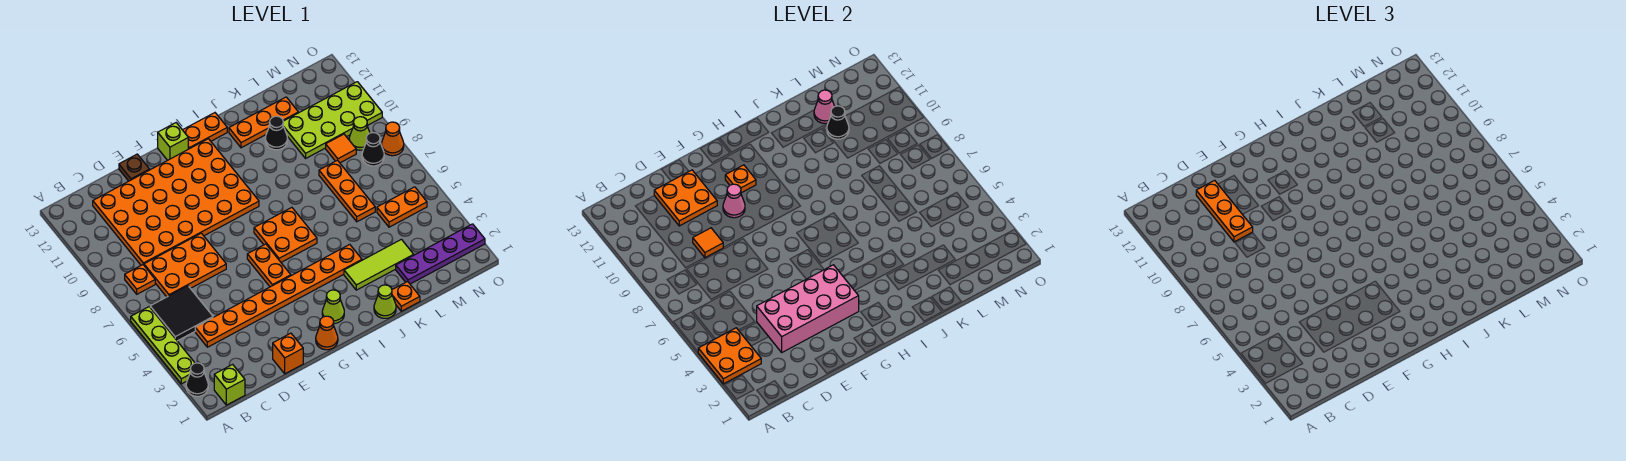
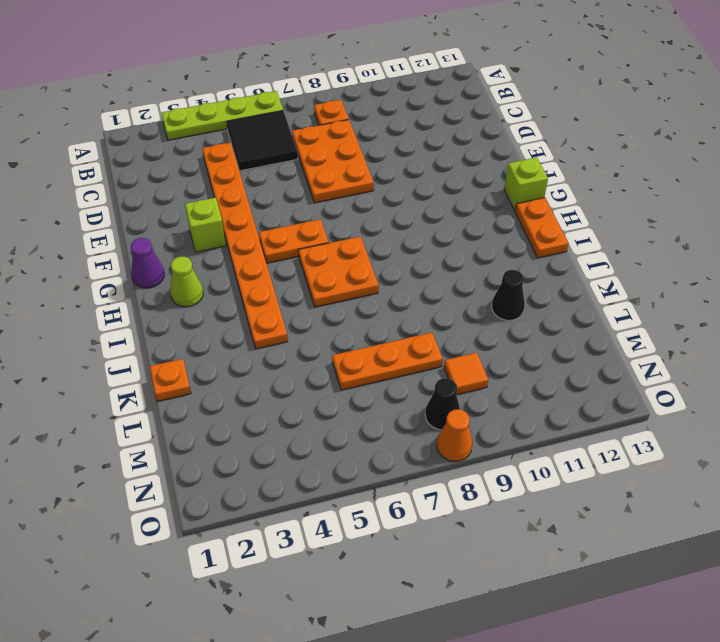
lime 1x1 brick [185,197,226,252] -> lime 1x1 brick moved to [214,364,245,405]
purple 1x1 cone [131,238,164,288] -> orange 1x1 cone [316,316,338,350]
none -> black 1x1 cone [186,363,208,396]
none -> orange 4x6 plate [93,139,259,265]
none -> orange 1x1 brick [273,333,303,374]
none -> brown 1x1 plate [119,154,150,181]

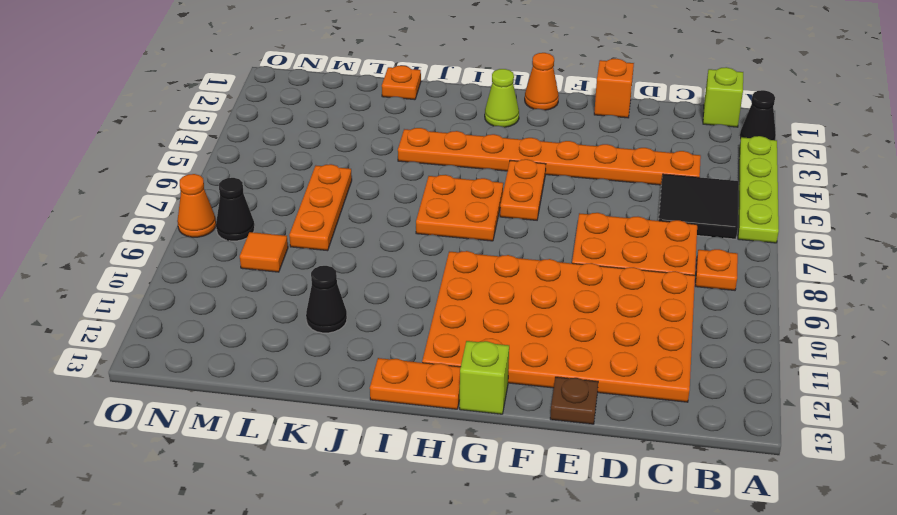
none -> lime 1x1 cone [374,285,396,318]
none -> lime 1x3 tile [344,239,414,290]
none -> orange 1x3 plate [229,97,298,148]
none -> purple 1x4 plate [396,224,485,284]

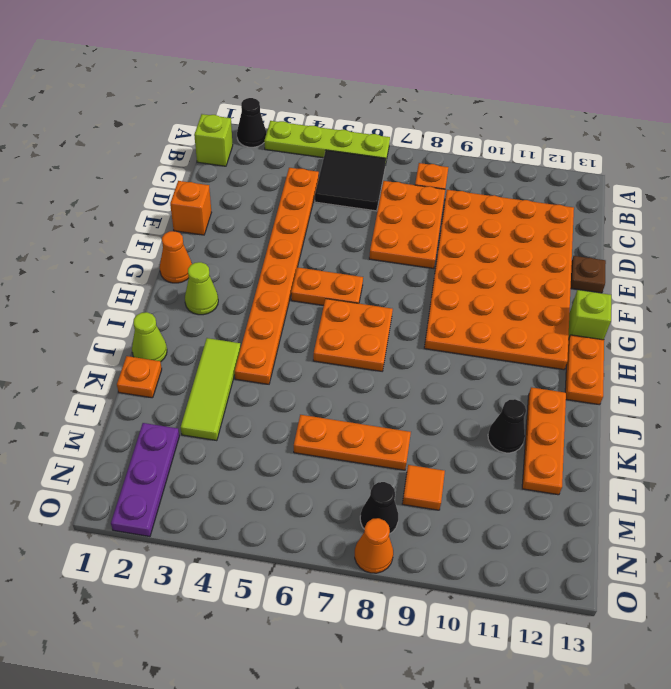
purple 1x3 plate [111,423,179,537] -> purple 1x4 plate [396,224,485,284]
none -> lime 2x4 plate [283,82,382,158]
none -> orange 1x2 plate [377,187,427,227]
none -> lime 1x1 cone [349,117,370,150]
none -> orange 2x2 plate [698,328,761,384]

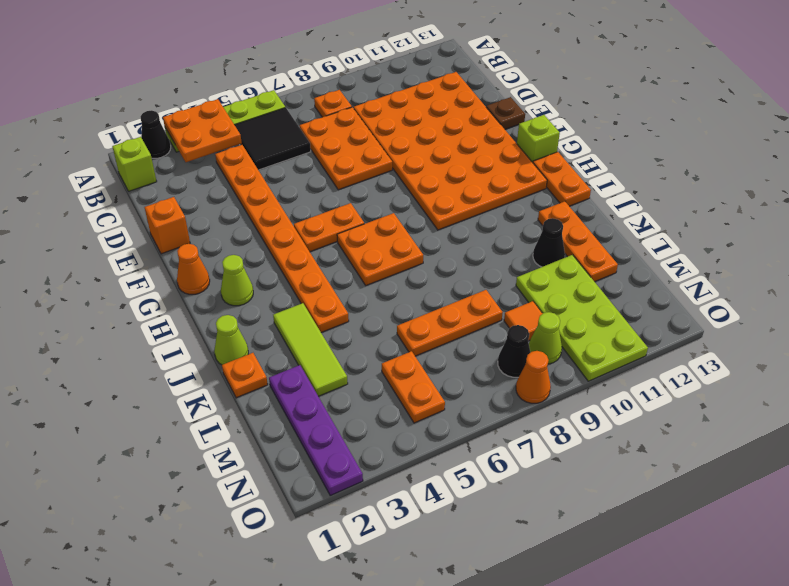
none -> pink 2x4 brick [757,265,859,352]
none -> orange 1x1 tile [693,228,723,258]
none -> orange 2x2 plate [654,170,717,226]
none -> pink 1x1 cone [723,184,745,218]

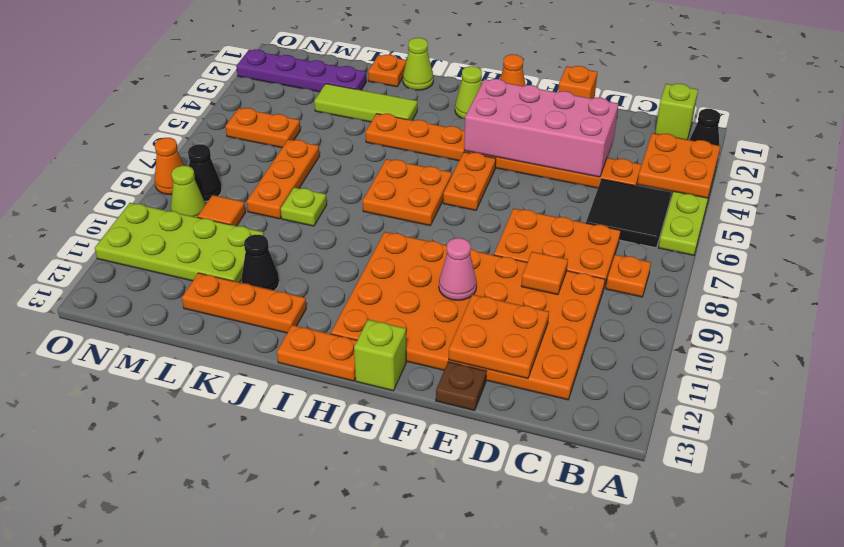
lime 1x1 plate [281,187,327,226] -> none
none -> orange 1x1 plate [725,165,756,193]
none -> black 1x1 cone [827,106,849,139]
none -> pink 1x1 cone [814,90,835,124]
none -> orange 1x3 plate [1196,180,1253,242]

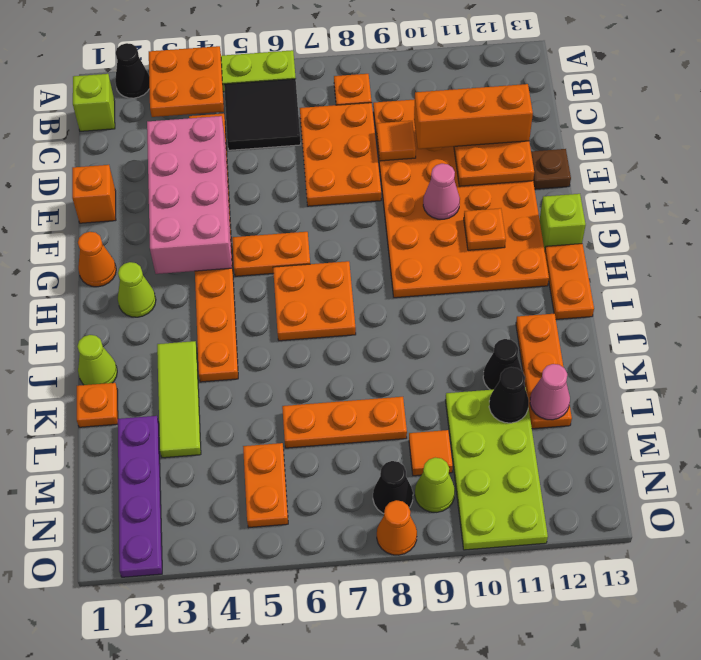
orange 1x3 brick [414,84,533,149] -> orange 1x3 plate [1196,180,1253,242]

